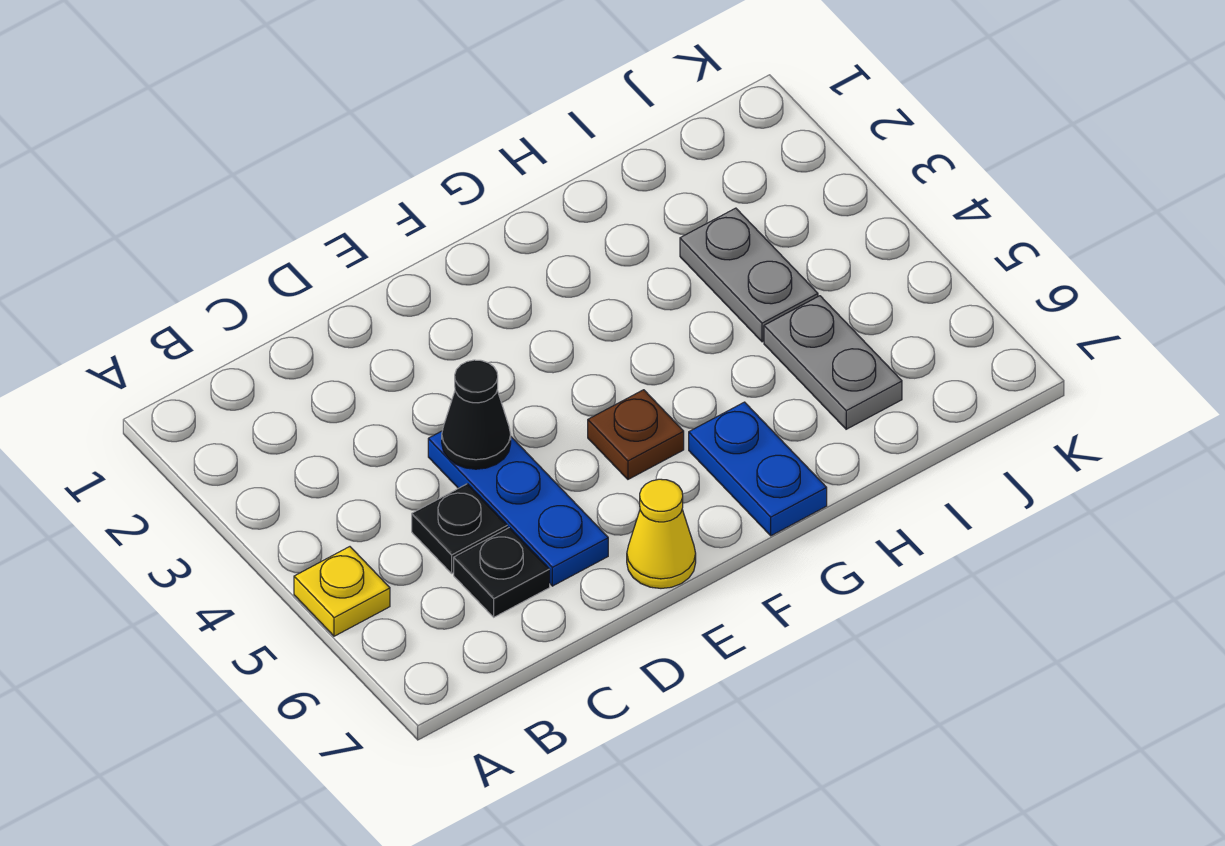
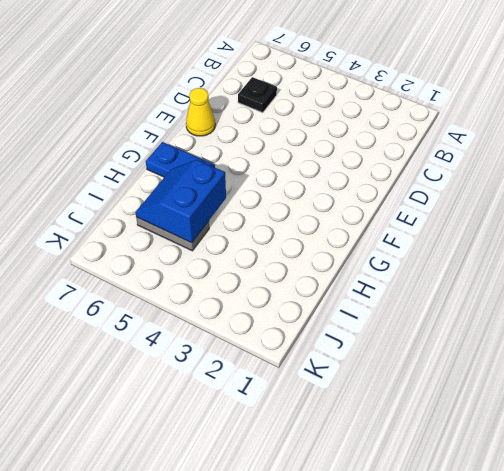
blue 2x2 slope [135,160,226,243] -> none
none -> yellow 1x1 plate [294,547,390,636]
none -> black 1x1 plate [412,484,508,573]

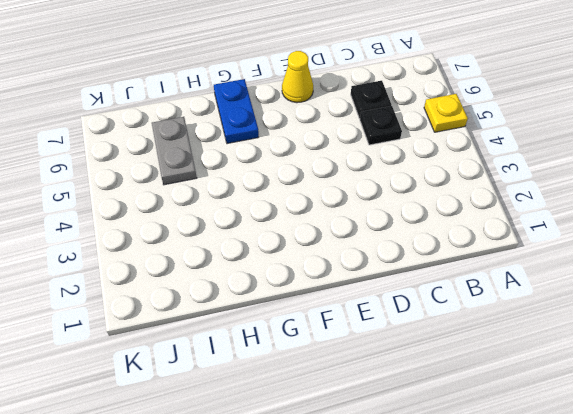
none -> blue 1x3 plate [428,431,608,586]
none -> brown 1x1 plate [588,390,684,479]

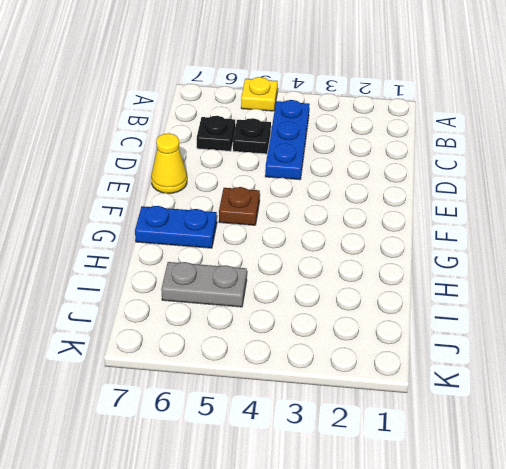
blue 1x3 plate [265,100,310,180] -> blue 1x3 plate turned to [428,431,608,586]
none -> grey 1x2 plate [680,208,818,342]
none -> black 1x1 cone [442,360,511,469]

